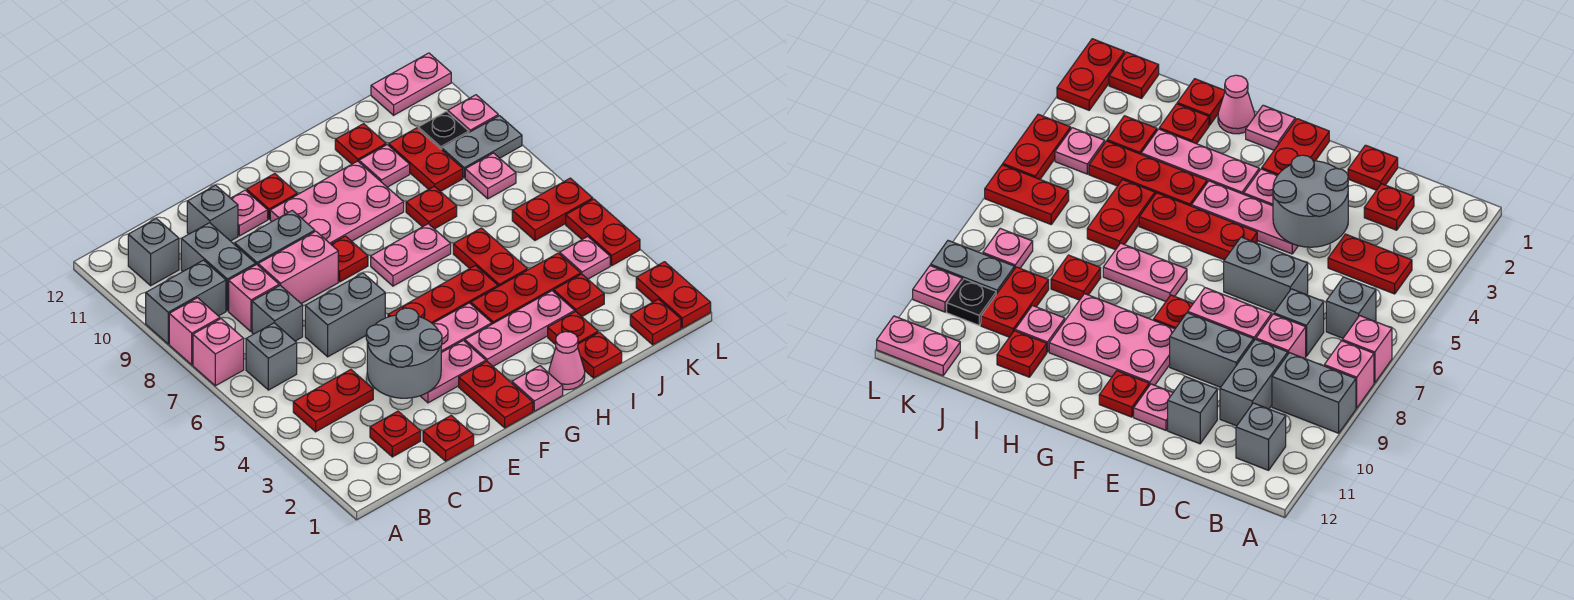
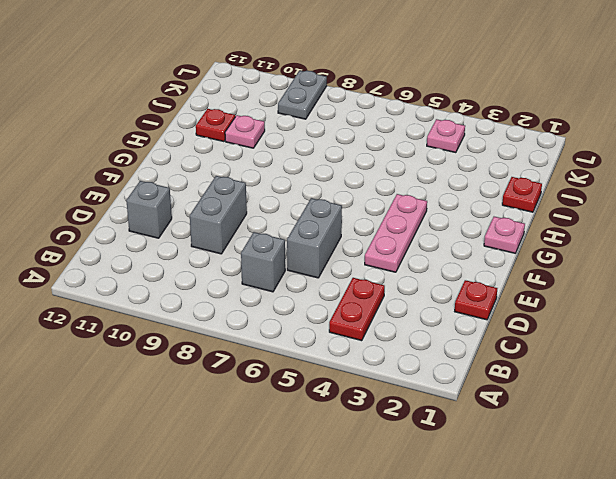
none -> pink 1x1 brick [193,319,244,386]
none -> pink 1x1 brick [169,298,220,365]
none -> grey 1x2 brick [146,260,226,344]
none -> grey 1x1 brick [246,323,297,390]

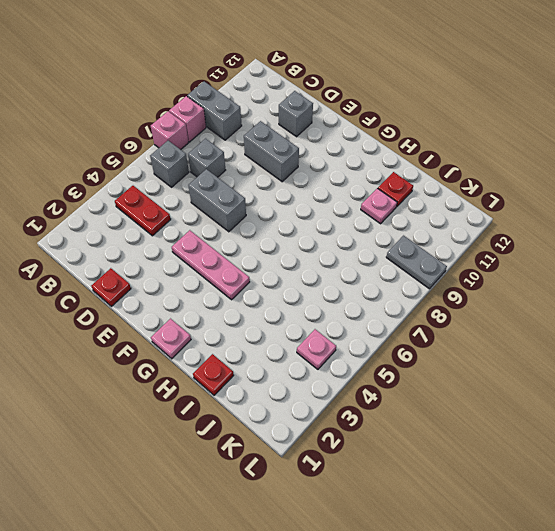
none -> grey 1x1 brick [128,219,179,286]
none -> red 1x1 plate [370,411,421,457]
none -> pink 1x1 brick [229,264,279,332]
none -> grey 1x2 brick [181,223,256,311]

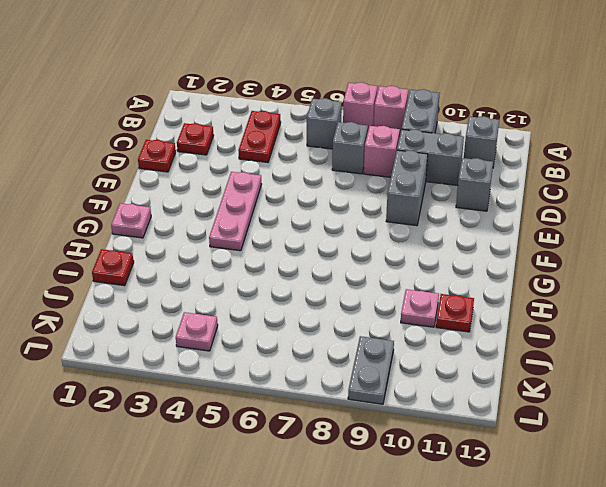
none -> grey 1x2 brick [305,273,385,357]
none -> pink 1x2 brick [258,231,338,304]
none -> pink 1x2 plate [421,340,486,403]
none -> pink 1x1 plate [231,190,268,236]

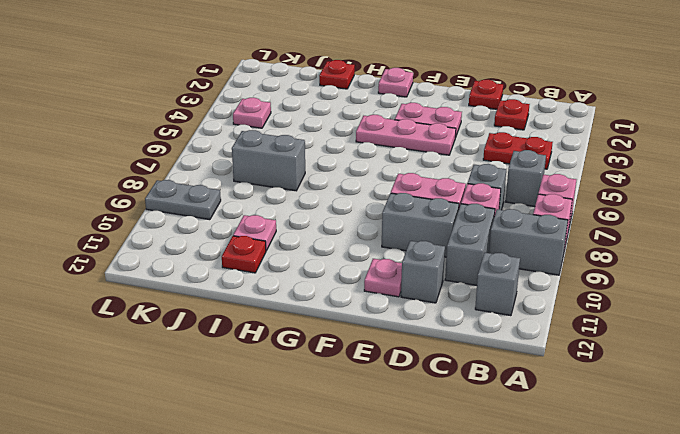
grey 1x2 brick [232,130,305,191] -> grey 1x2 brick moved to [305,273,385,357]
none -> red 1x2 plate [459,361,533,428]
none -> red 1x3 plate [388,266,498,324]
none -> red 1x1 plate [331,236,368,282]
none -> pink 2x3 plate [270,161,404,244]

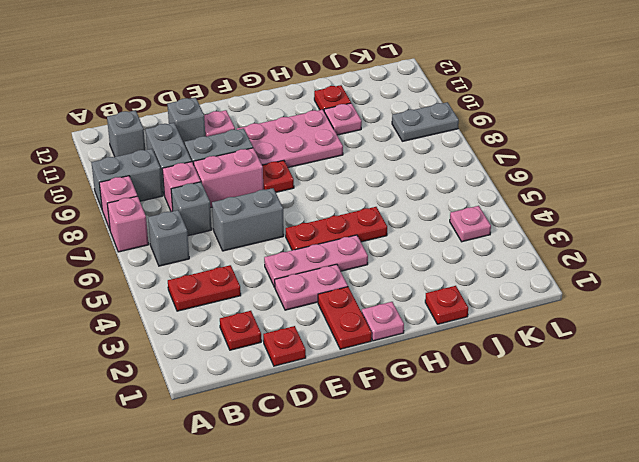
none -> red 1x1 plate [247,174,297,219]
none -> pink 1x3 plate [465,291,575,366]
none -> pink 1x2 plate [371,224,451,286]
none -> pink 1x1 cone [549,332,585,390]

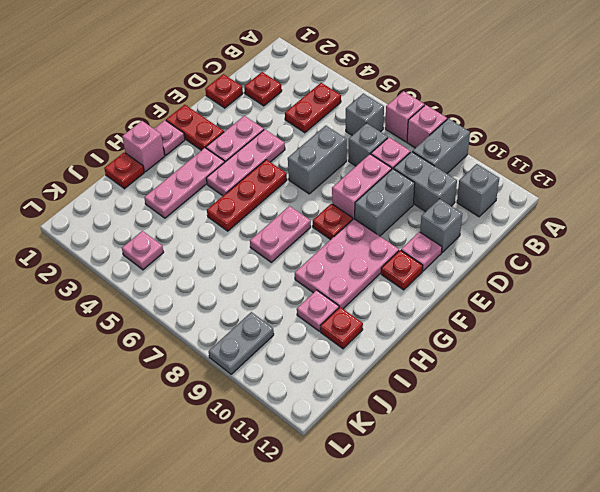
pink 1x1 brick [122,121,165,172] -> pink 1x1 cone [549,332,585,390]
none -> red 1x3 plate [471,253,581,324]
none -> red 1x1 plate [548,311,598,345]
none -> red 1x2 plate [453,228,527,287]
none -> red 1x1 plate [406,186,457,229]

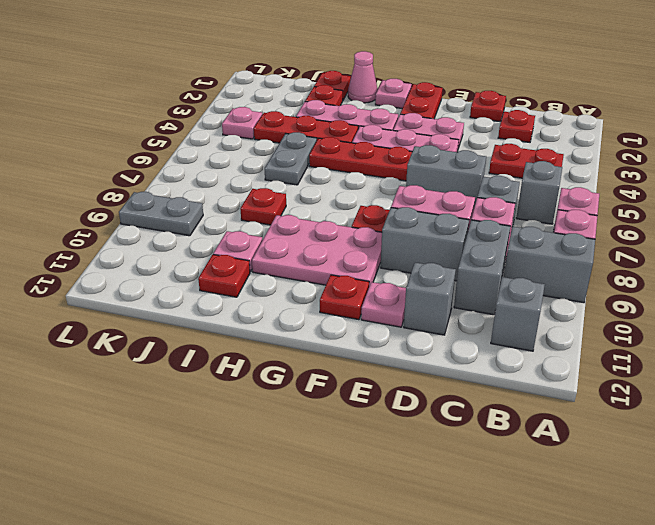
grey 1x2 plate [265,132,317,185] -> red 1x2 plate [453,228,527,287]
none -> pink 1x2 plate [371,224,451,286]
none -> red 1x1 plate [554,274,604,316]
none -> red 1x2 plate [389,128,463,191]
none -> red 1x1 plate [630,299,681,345]

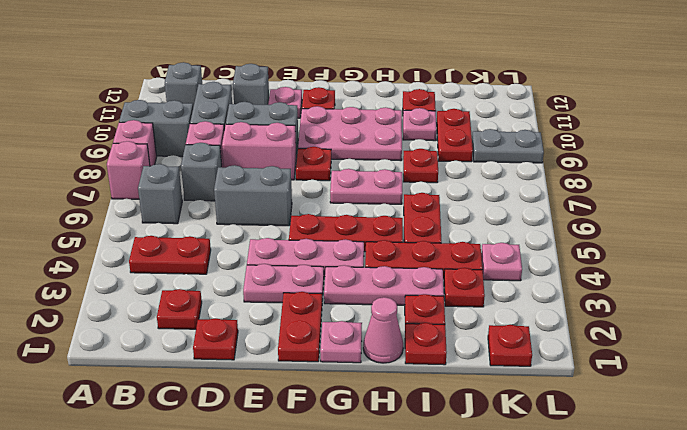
none -> red 1x2 plate [512,178,593,240]
none -> pink 1x1 plate [465,153,516,199]
none -> black 1x1 plate [418,111,469,150]
none -> pink 1x2 plate [371,53,451,115]

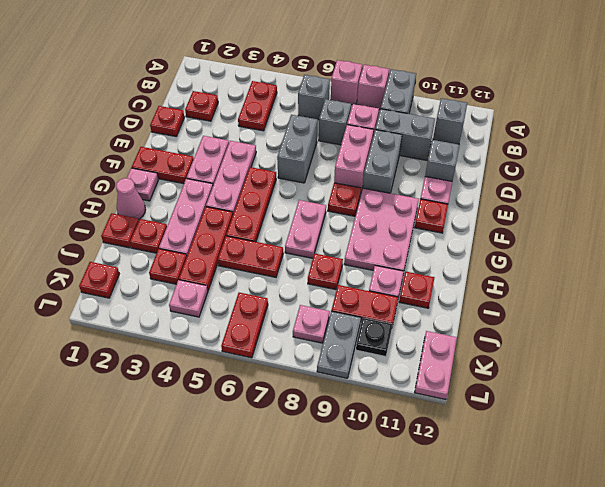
none -> red 1x2 plate [636,262,711,328]
none -> red 1x2 plate [566,199,640,265]
none -> pink 1x1 plate [448,95,498,132]
none -> grey 2x2 round brick [366,308,442,398]

